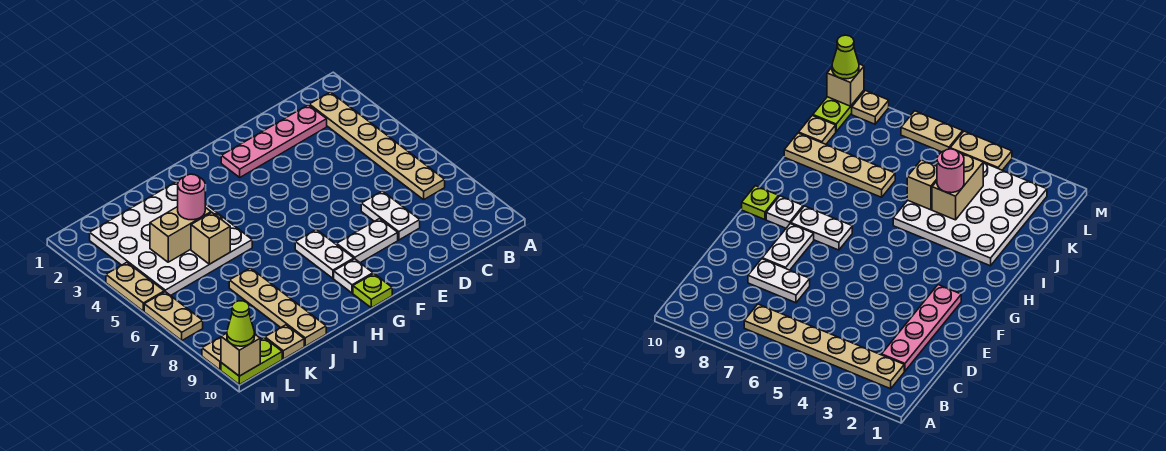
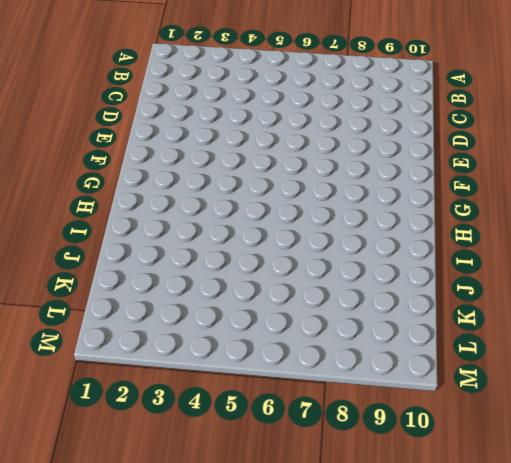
none -> tan 1x6 plate [309,92,445,200]
none -> pink 1x4 plate [221,105,327,177]
none -> white 1x2 plate [361,191,420,240]

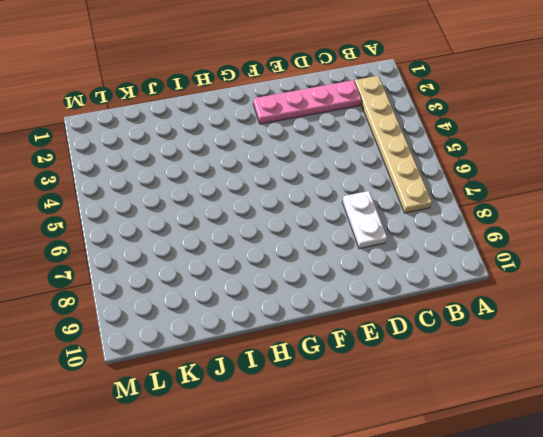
none -> white 1x2 plate [337,219,398,263]
none -> white 1x2 plate [295,229,354,278]
none -> white 1x1 plate [334,259,373,293]

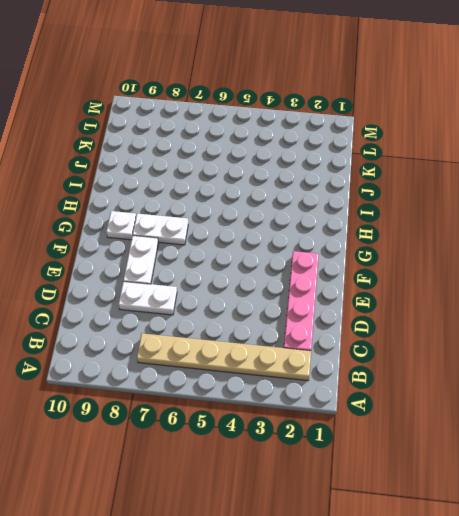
none -> lime 1x1 plate [353,274,392,308]
none -> white 4x4 plate [90,182,252,296]
none -> tan 1x4 plate [229,268,326,346]

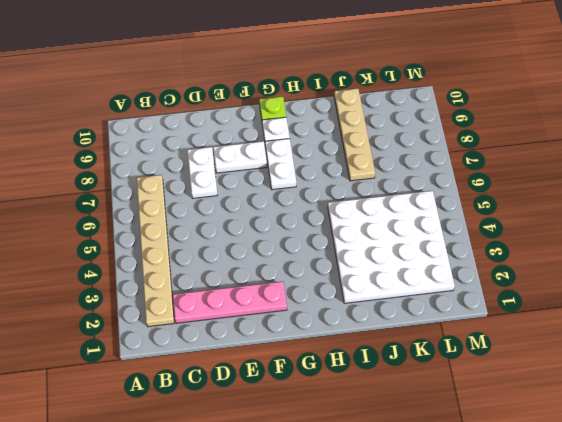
none -> tan 1x1 plate [265,325,304,359]
none -> lime 1x2 plate [221,338,282,385]
none -> tan 1x2 plate [106,262,164,311]

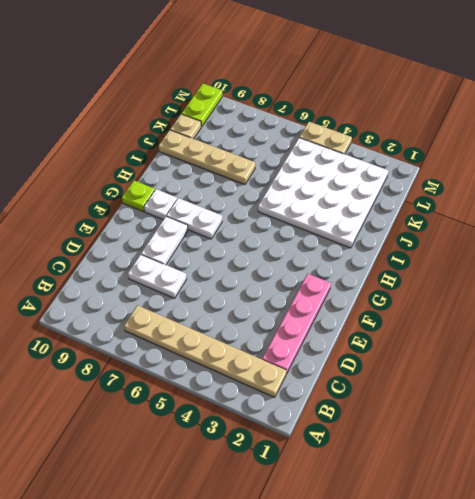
none -> tan 1x2 plate [144,292,203,340]
none -> tan 1x1 plate [202,337,221,370]
none -> tan 1x2 brick [150,207,211,262]

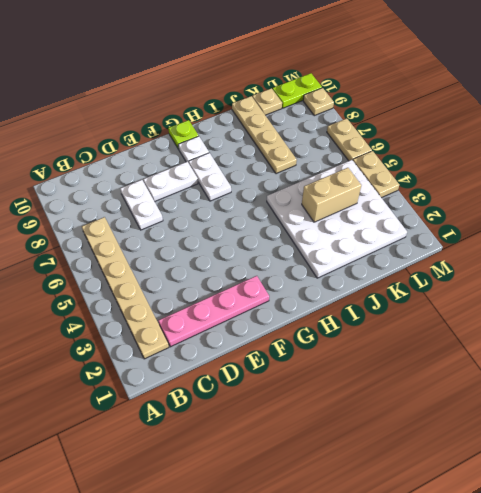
none -> tan 1x1 brick [191,213,230,264]
none -> tan 1x1 brick [221,333,260,376]
none -> pink 1x1 round brick [178,174,205,220]

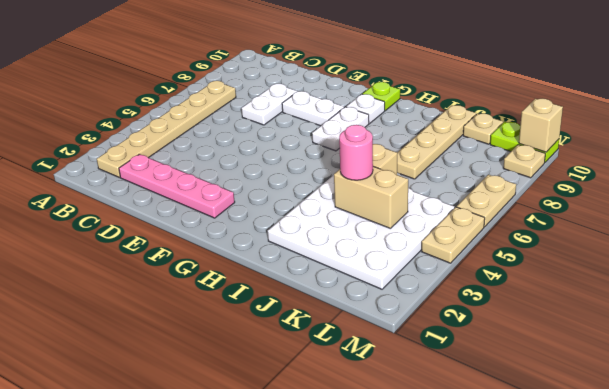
none -> lime 1x1 cone [227,301,255,346]

